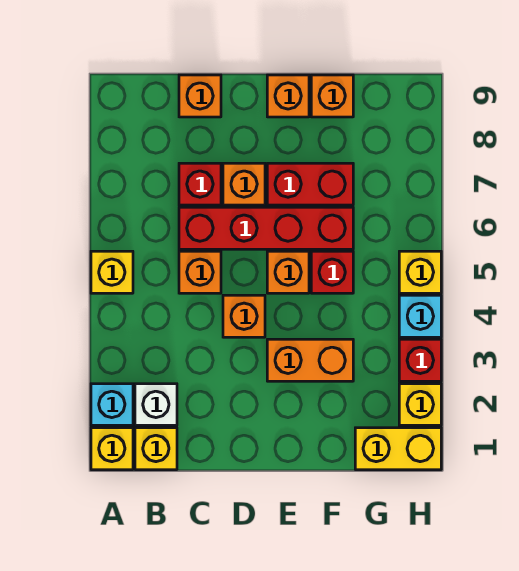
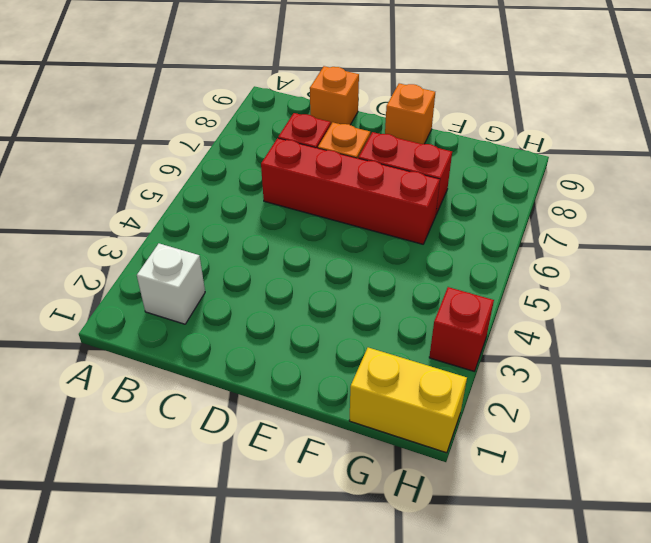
none -> yellow 1x1 brick [91,428,133,470]
none -> cyan 1x1 brick [91,384,133,425]
none -> yellow 1x1 brick [91,251,133,293]

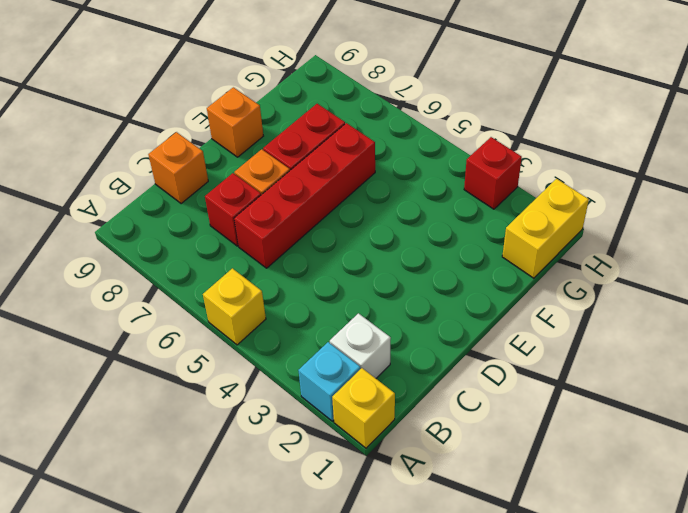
none -> yellow 1x1 brick [135,428,177,470]
none -> orange 1x1 brick [179,251,221,293]
none -> orange 1x1 brick [223,295,265,337]

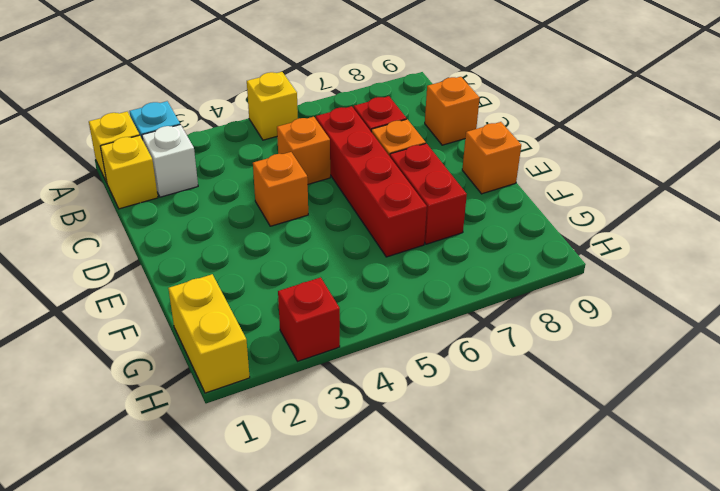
none -> orange 1x2 brick [267,339,353,381]
none -> orange 1x1 brick [267,251,309,293]
none -> red 1x1 brick [311,251,353,293]

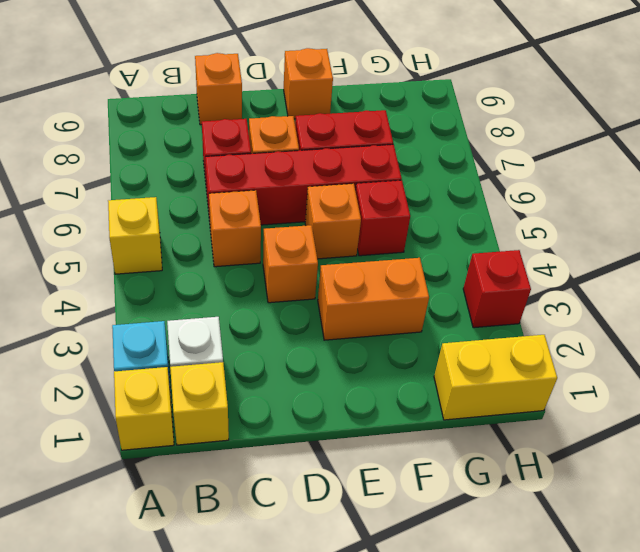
none -> orange 1x1 brick [311,75,353,117]
none -> yellow 1x1 brick [399,384,441,425]
none -> cyan 1x1 brick [399,295,441,337]

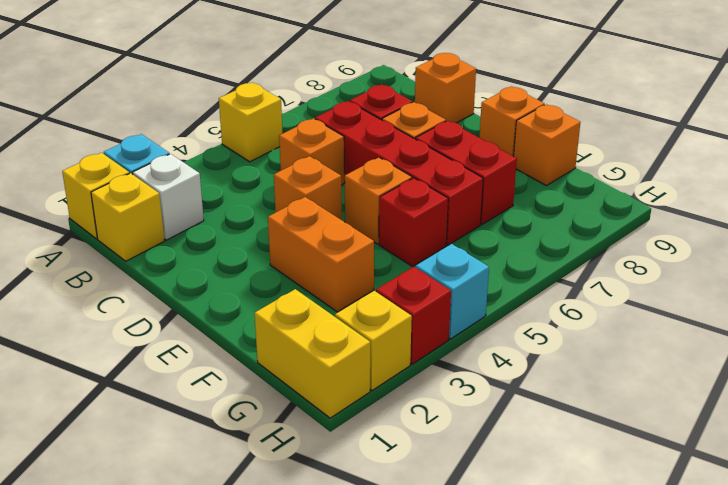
none -> yellow 1x1 brick [399,251,441,293]

